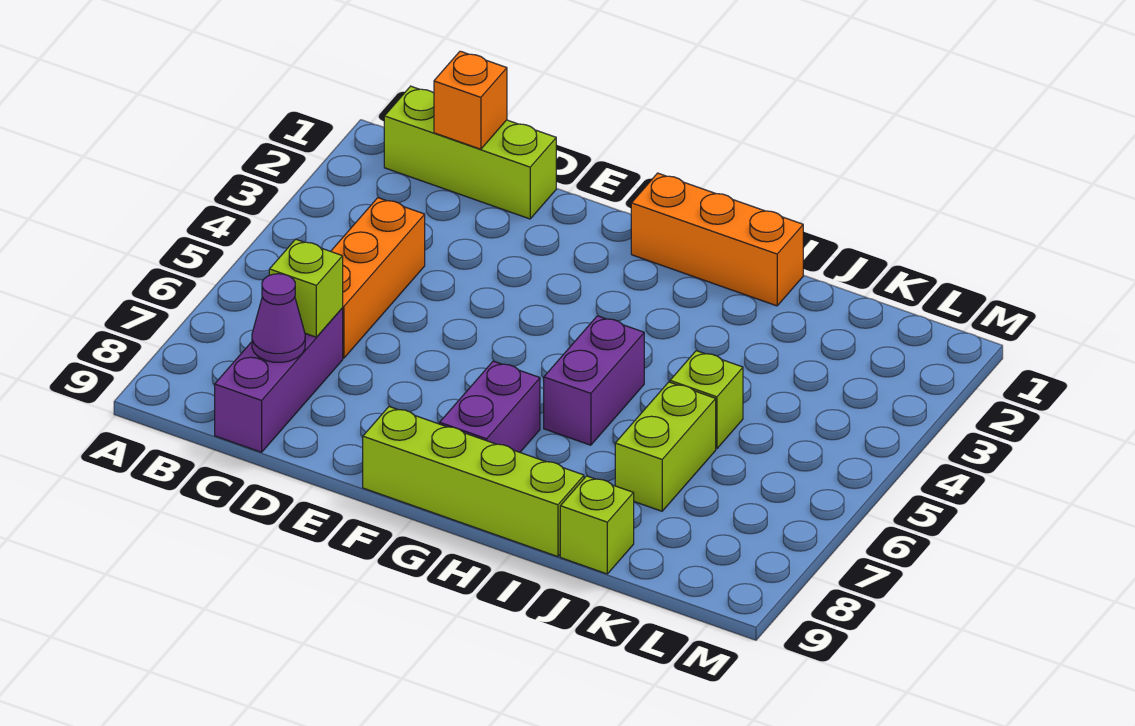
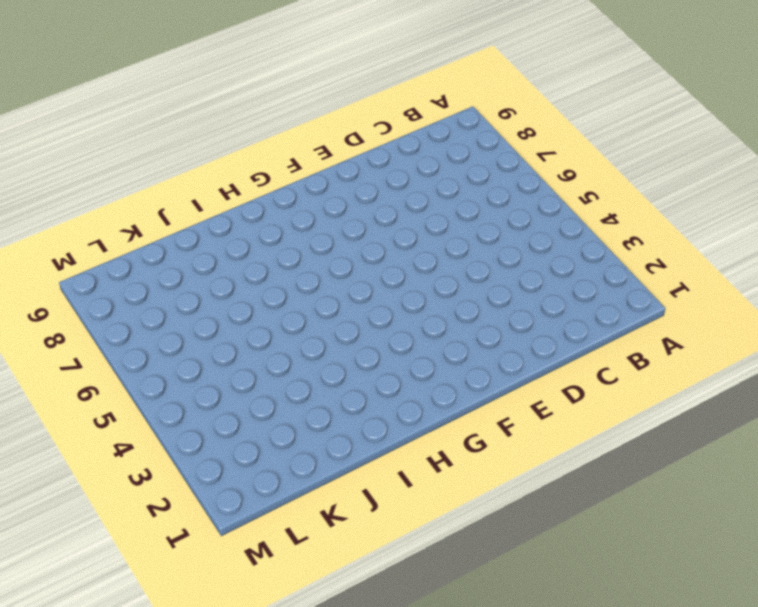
none -> lime 1x3 brick [384,86,556,219]
none -> orange 1x3 brick [331,198,425,358]
none -> purple 1x3 brick [215,308,343,452]

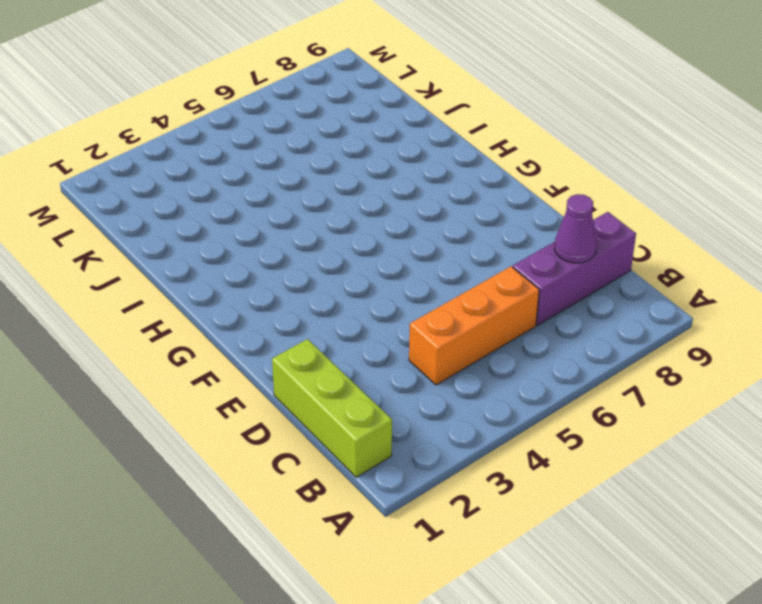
none -> lime 1x4 brick [363,407,584,557]
none -> orange 1x3 brick [631,173,803,306]
none -> purple 1x2 brick [440,361,540,452]

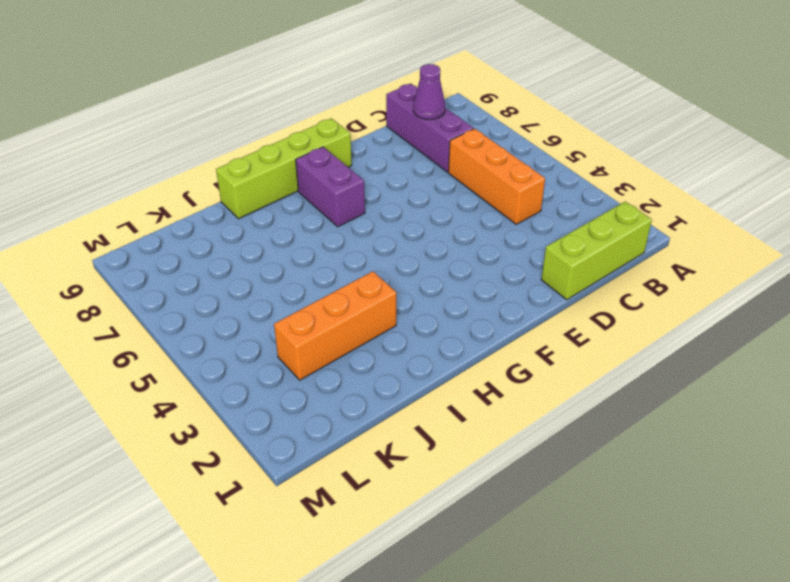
orange 1x3 brick [274,271,396,380] -> orange 1x3 brick moved to [631,173,803,306]
none -> purple 1x2 brick [544,316,644,445]
none -> lime 1x1 brick [670,351,743,449]
none -> lime 1x2 brick [615,382,716,511]

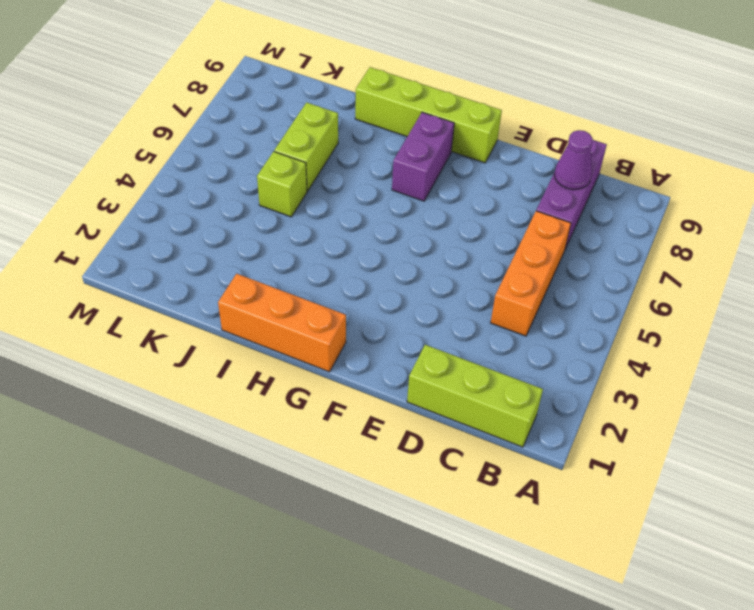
none -> purple 1x2 brick [544,316,644,445]
none -> lime 1x1 brick [560,476,634,574]
none -> orange 1x1 brick [434,51,507,149]

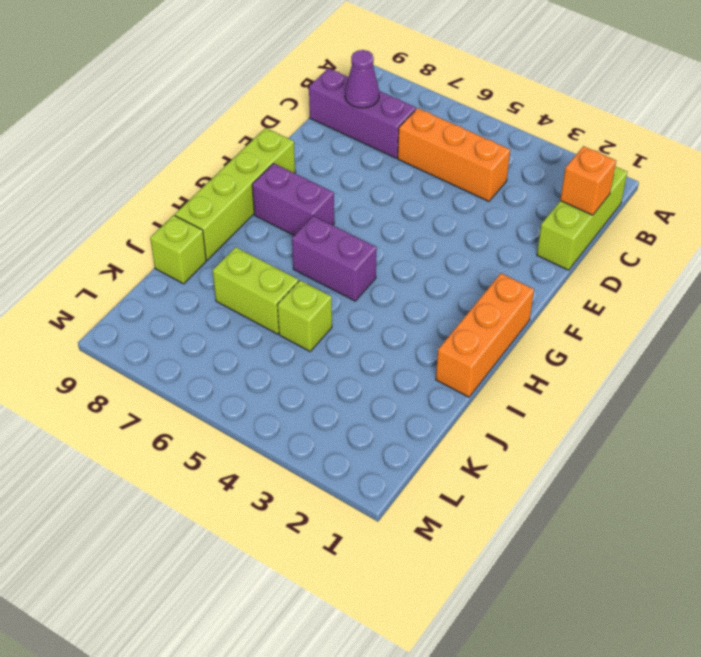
none -> lime 1x1 brick [269,239,343,337]

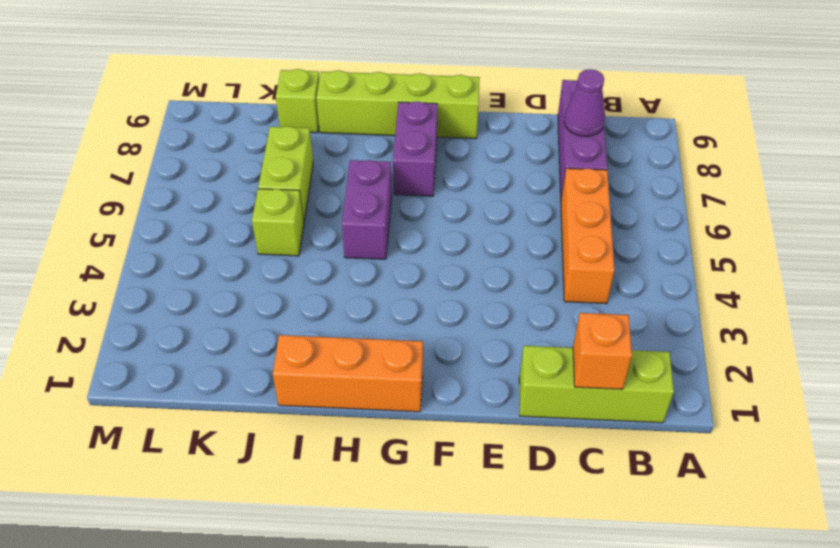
none -> lime 1x1 brick [269,239,343,337]

